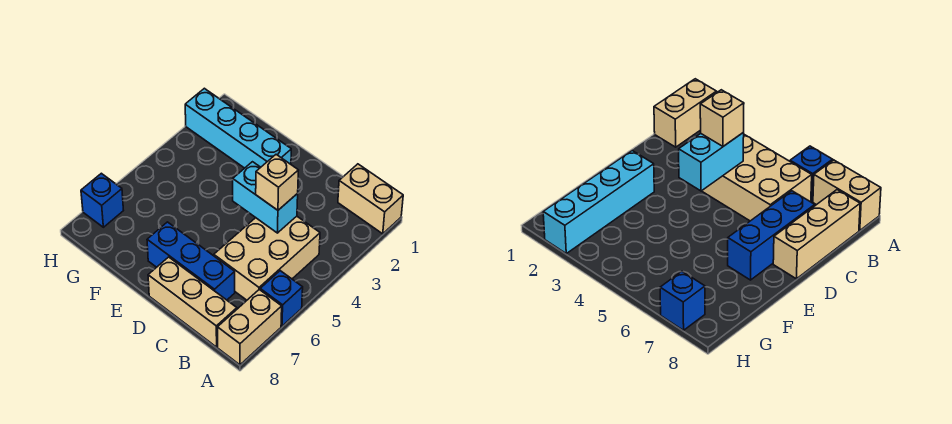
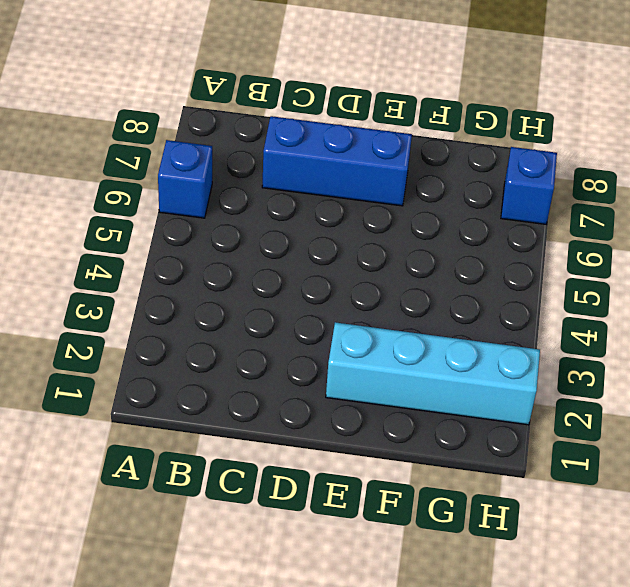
none -> tan 1x2 brick [338,164,403,234]
none -> tan 1x2 brick [218,290,282,365]

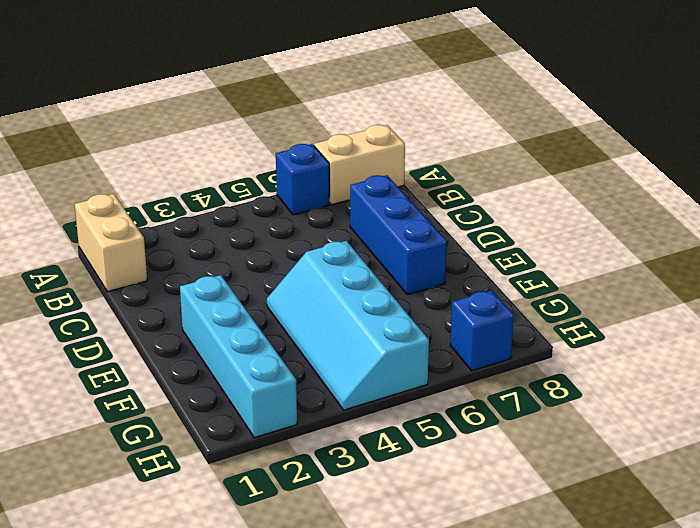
cyan 2x4 slope [267,241,429,410] -> none
none -> tan 2x3 brick [214,216,320,300]
none -> tan 1x3 brick [148,257,237,347]

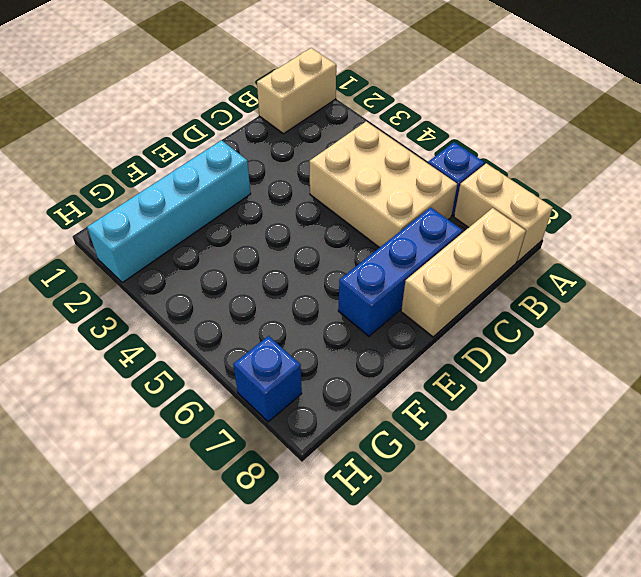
none -> cyan 1x2 brick [233,162,298,233]
none -> tan 1x1 brick [256,155,298,210]

